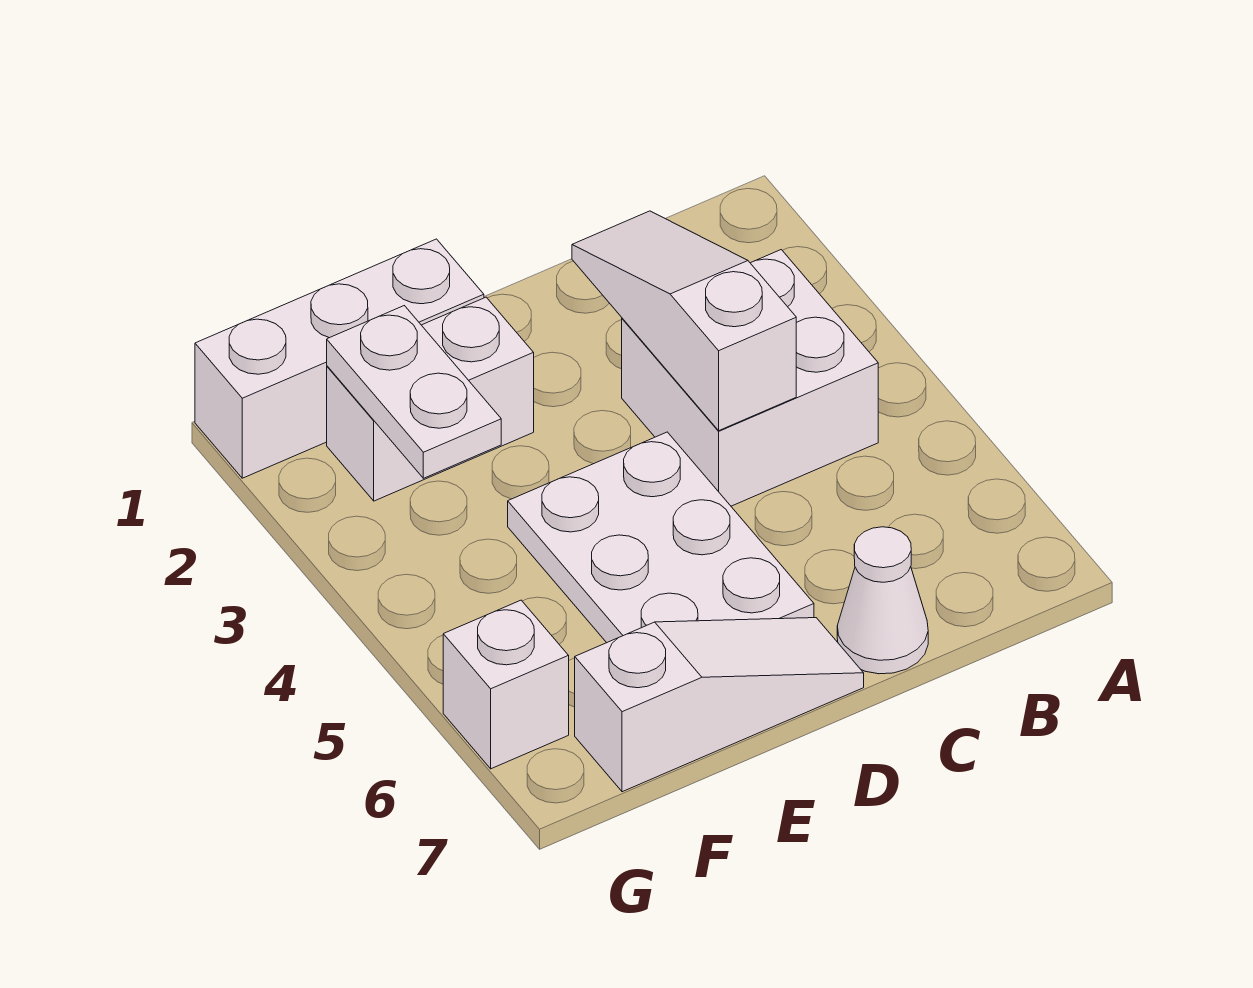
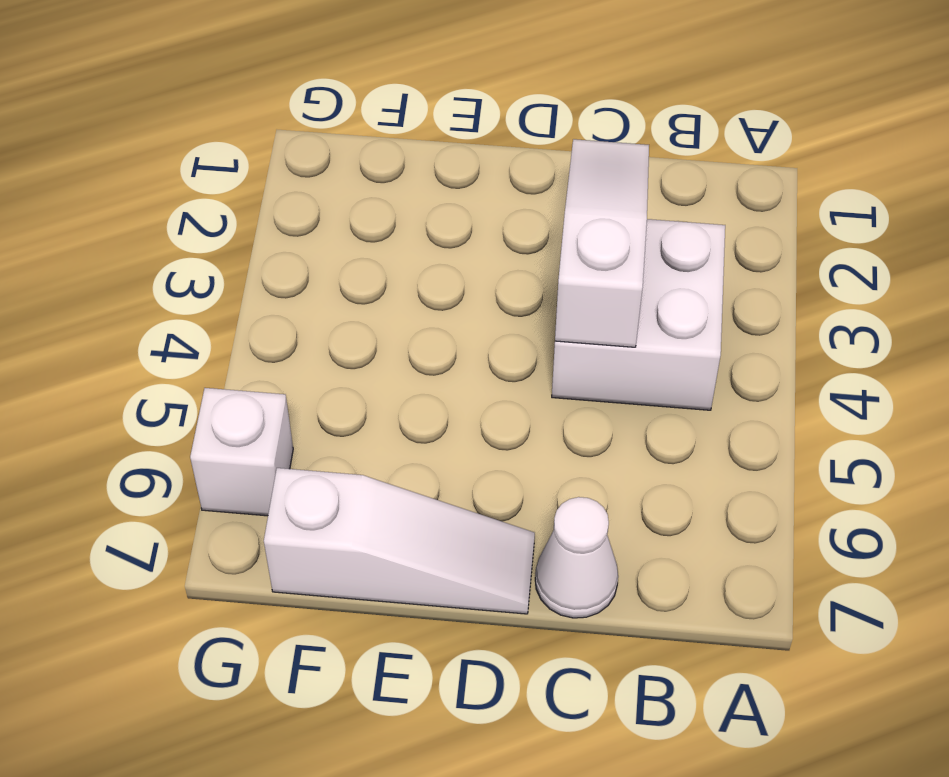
none -> white 2x3 plate [508,432,814,643]
none -> white 1x3 brick [195,239,484,478]

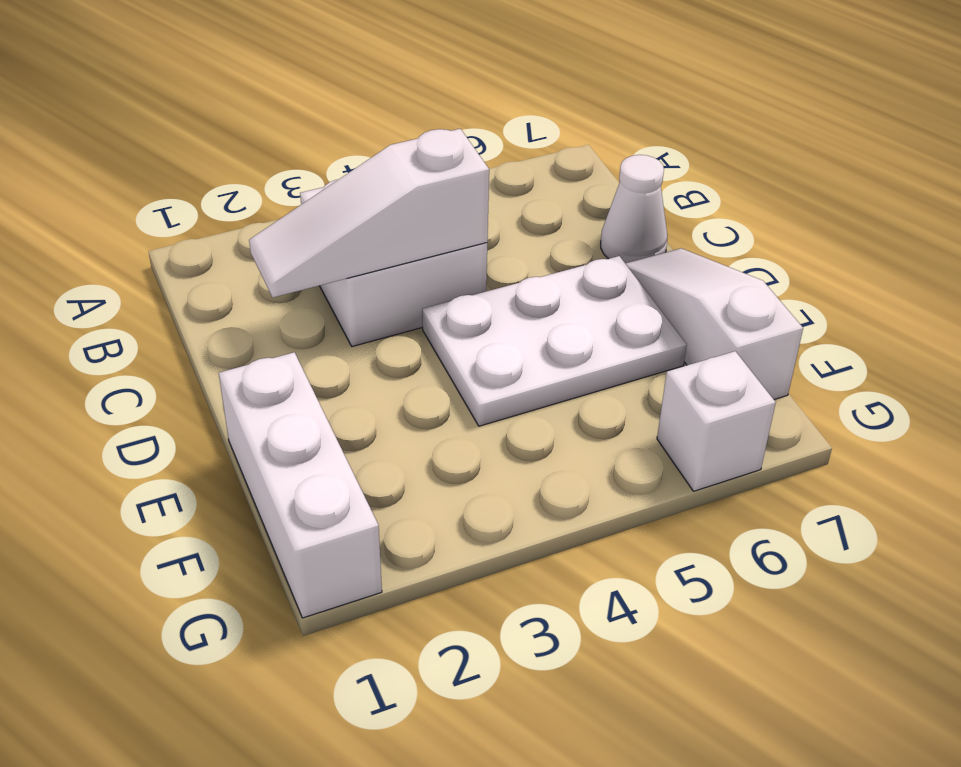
none -> white 1x2 brick [327,297,534,501]
none -> white 1x2 plate [327,306,501,478]

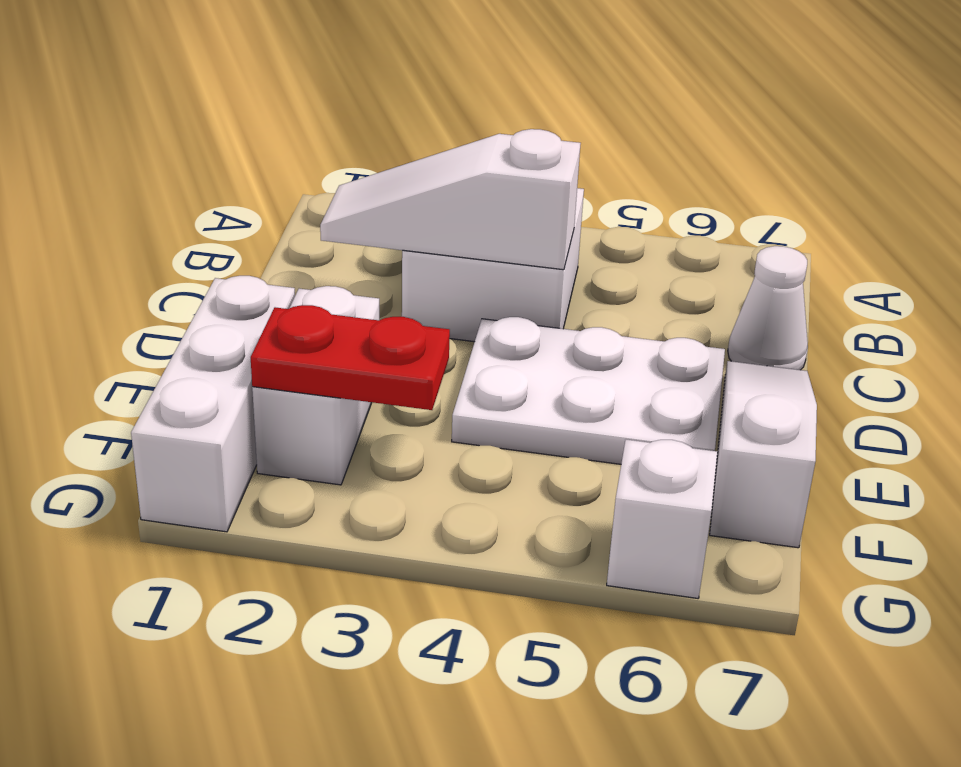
red 1x2 plate [251,305,450,410] -> white 1x2 plate [327,306,501,478]

